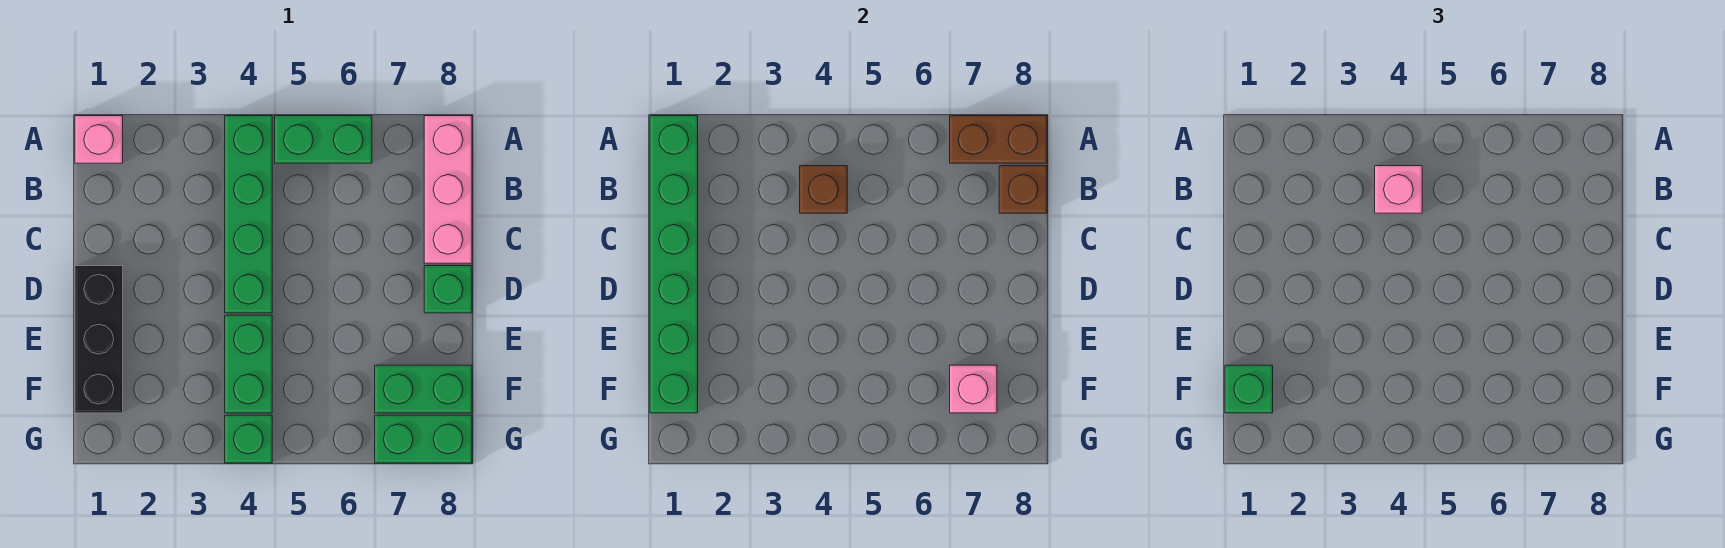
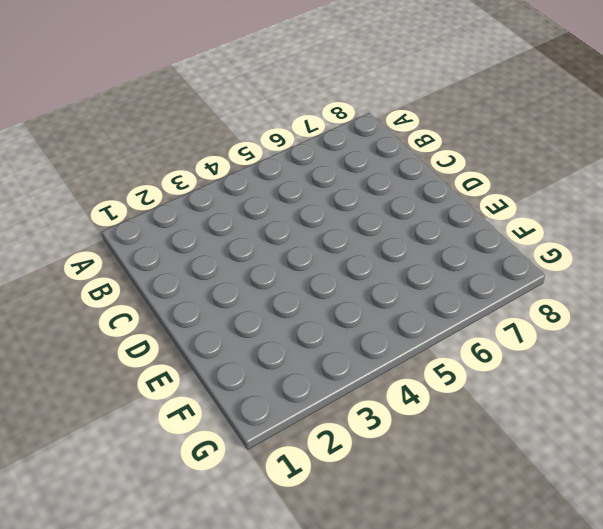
none -> pink 1x1 brick [75,116,123,163]
none -> green 1x4 brick [225,116,272,313]
none -> green 1x2 brick [275,116,372,163]

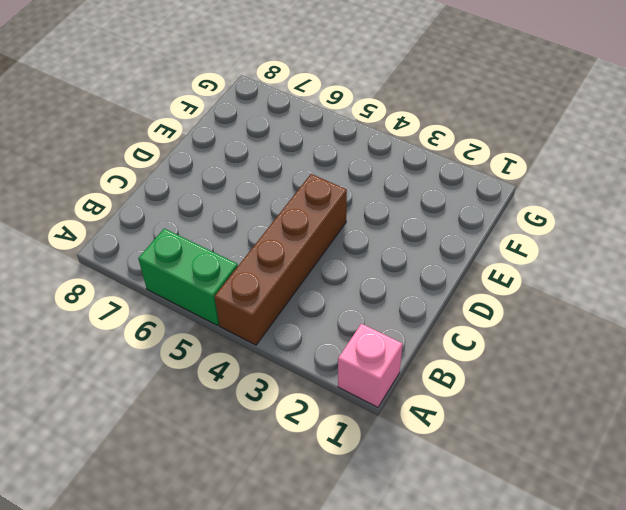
brown 1x4 brick [214,174,347,345] -> green 1x4 brick [225,116,272,313]
none -> pink 1x3 brick [424,116,472,263]
none -> black 1x3 brick [75,266,123,413]
none -> green 1x1 brick [424,266,472,313]

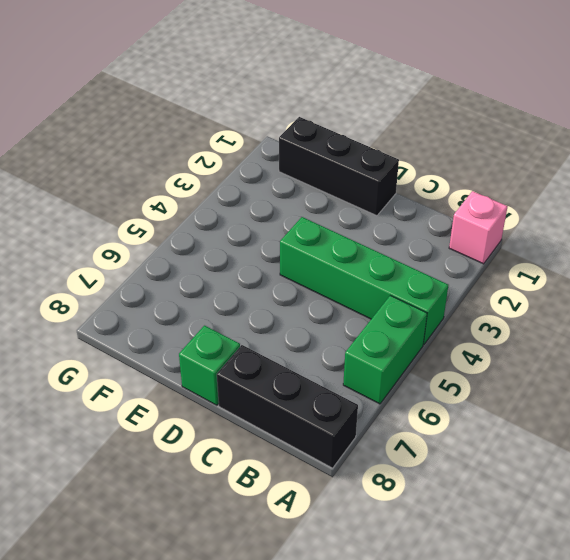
black 1x3 brick [217,345,358,468] -> pink 1x3 brick [424,116,472,263]
none -> green 1x2 brick [225,315,272,413]
none -> green 1x2 brick [375,365,472,413]
none -> green 1x1 brick [225,415,272,463]

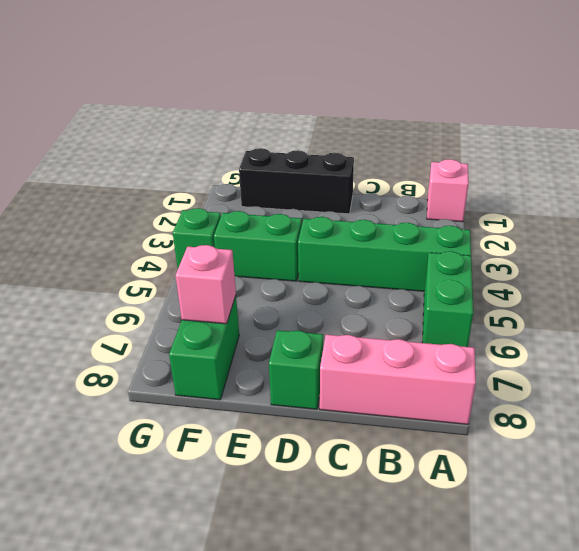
none -> green 1x2 brick [375,415,472,463]
none -> green 1x6 brick [650,116,698,413]
none -> brown 1x2 brick [950,116,1047,163]

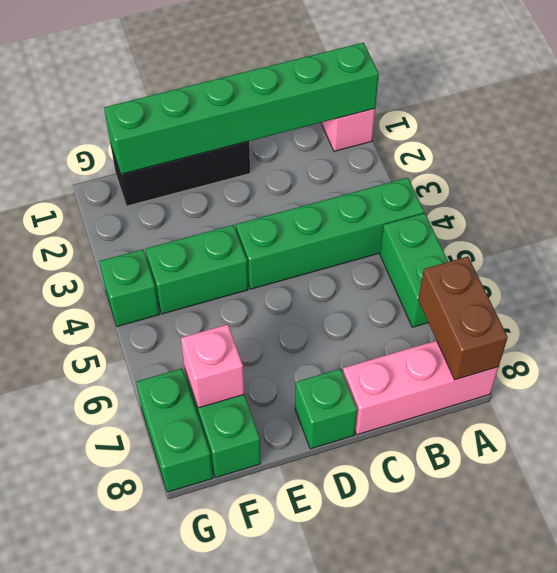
none -> brown 1x1 brick [800,166,847,213]
none -> brown 1x1 brick [999,166,1047,213]
none -> pink 1x1 brick [1375,166,1422,213]

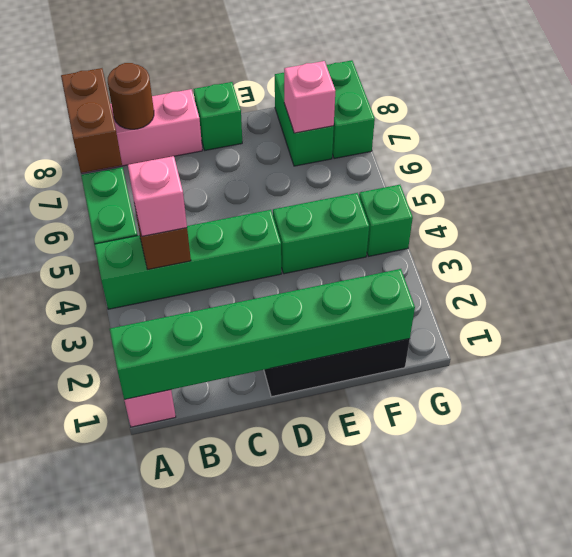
brown 1x1 round brick [108,63,154,129] -> brown 1x1 brick [999,166,1047,213]
none -> green 1x1 brick [1225,365,1273,413]

